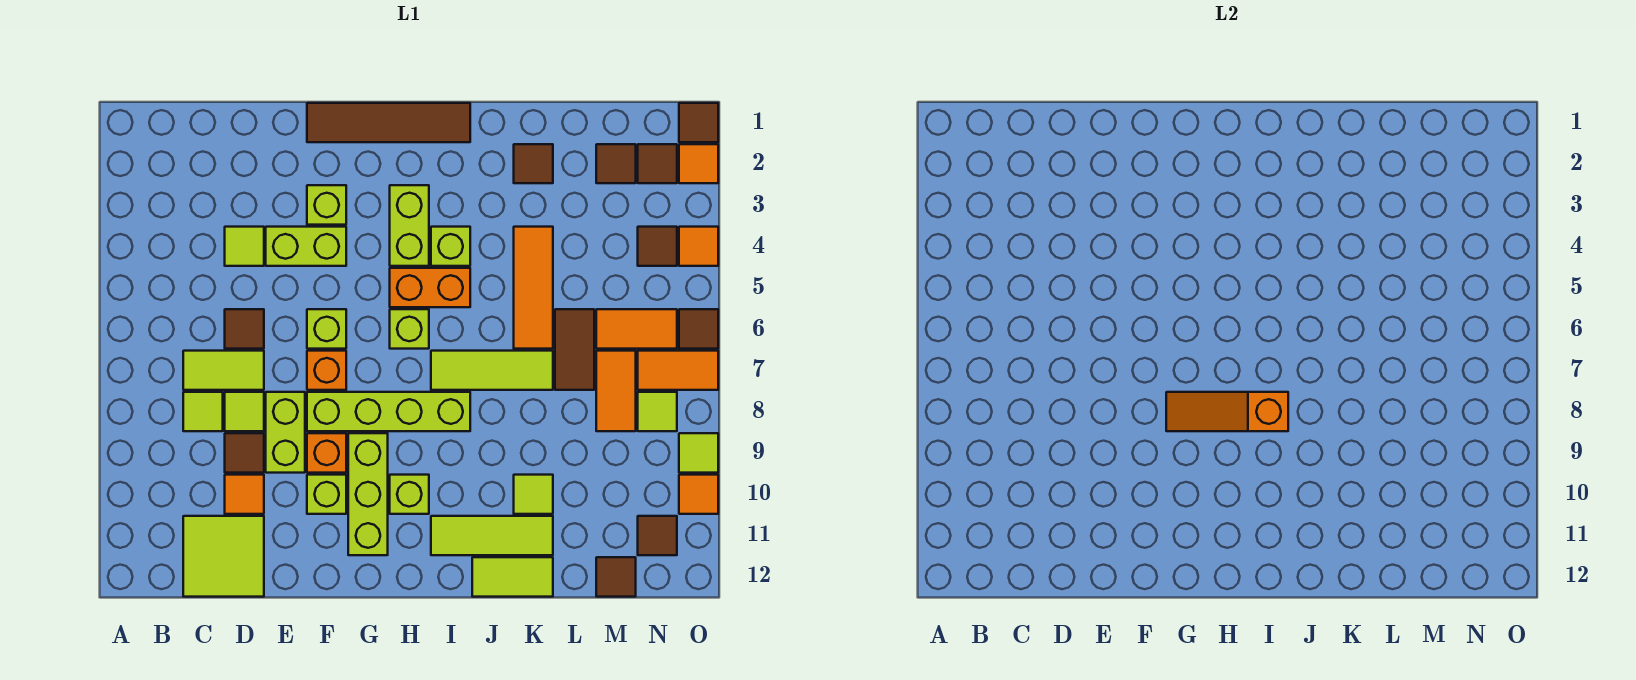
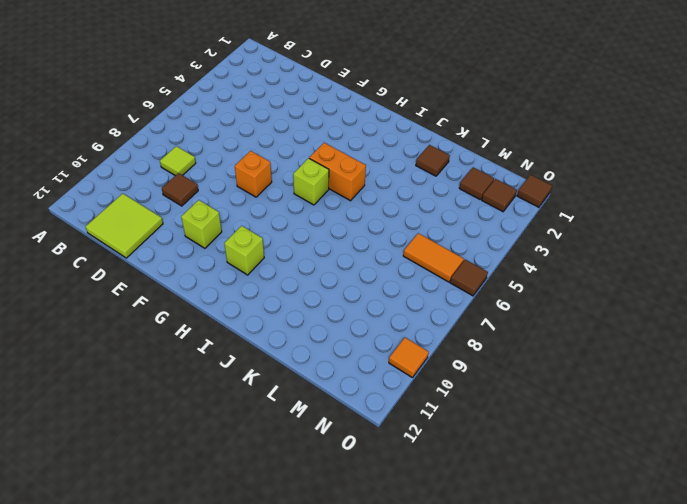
none -> lime 1x2 tile [183,351,264,390]
none -> lime 1x1 tile [225,227,264,266]
none -> brown 1x1 tile [225,309,264,349]
none -> lime 1x1 tile [225,392,264,431]

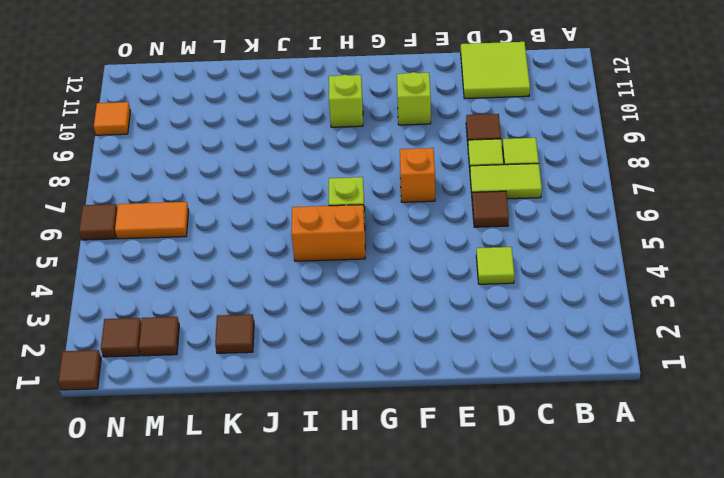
none -> orange 1x1 tile [225,475,264,514]
none -> lime 1x2 brick [266,227,346,266]
none -> lime 1x2 brick [266,392,305,473]
none -> brown 1x4 tile [307,103,470,142]

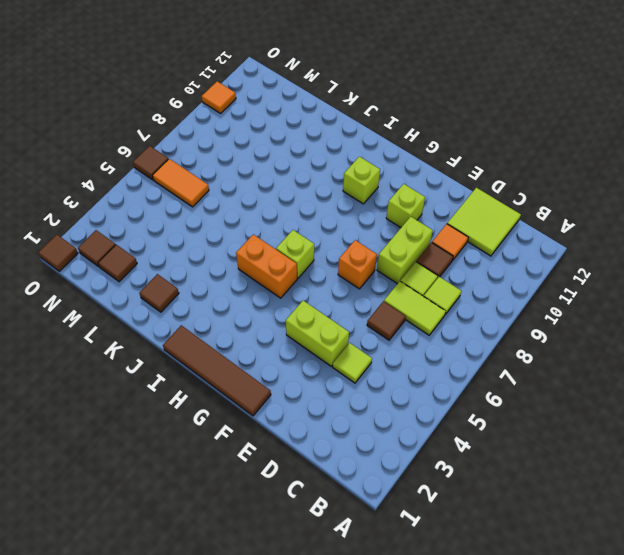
none -> lime 1x1 brick [307,185,346,225]
none -> lime 1x1 brick [307,309,346,349]
none -> lime 1x4 brick [307,392,470,431]
none -> orange 1x1 brick [307,433,346,473]

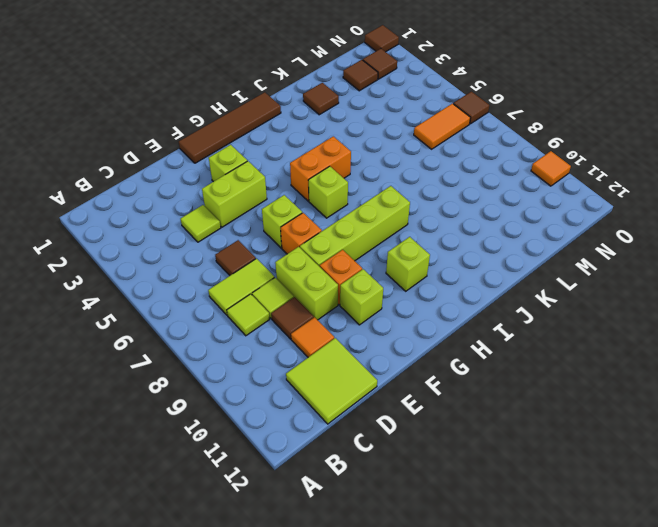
none -> lime 1x3 brick [348,433,388,555]
none -> lime 1x2 brick [390,185,429,266]
none -> lime 1x1 brick [431,227,470,266]
none -> lime 1x3 tile [431,351,553,390]

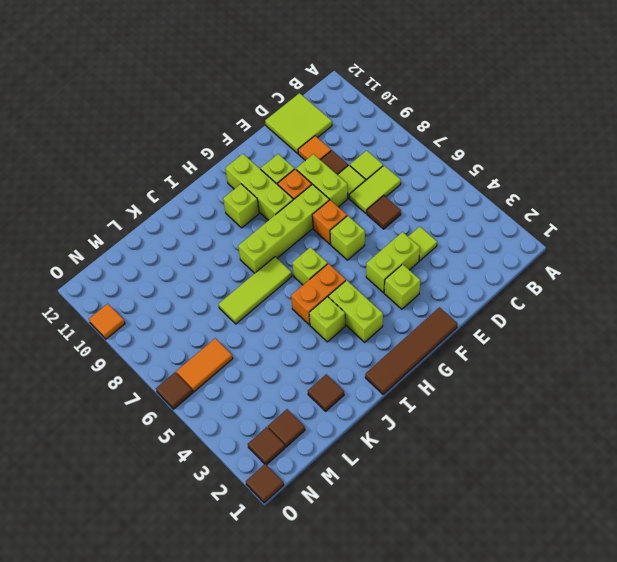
none -> lime 1x3 tile [431,516,553,555]
none -> lime 1x2 tile [472,557,553,597]
none -> orange 1x3 tile [514,227,553,349]
none -> lime 1x1 tile [514,475,553,514]

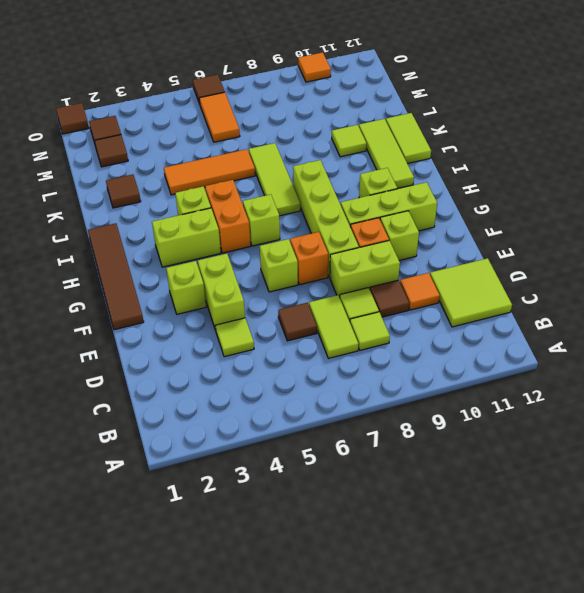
none -> brown 1x2 tile [555,309,594,390]
none -> orange 1x2 tile [596,351,636,431]
none -> brown 1x1 tile [596,557,636,597]
none -> brown 1x1 tile [638,227,677,266]

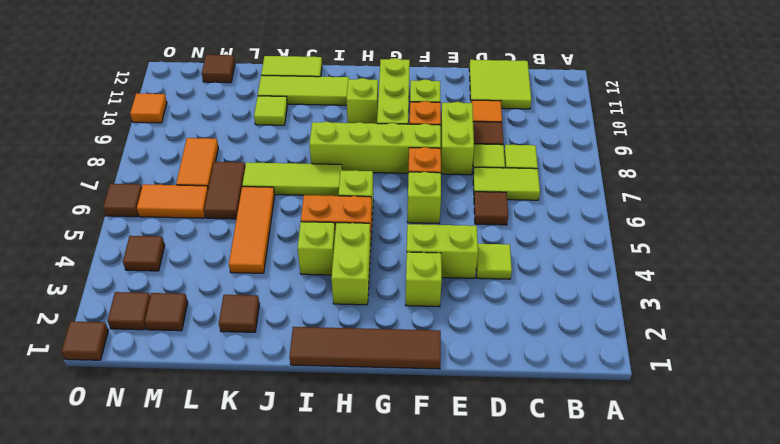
none -> orange 1x2 tile [638,351,718,390]
none -> lime 1x1 tile [638,392,677,431]
none -> brown 1x1 tile [638,516,677,555]
none -> orange 1x1 tile [679,144,718,183]

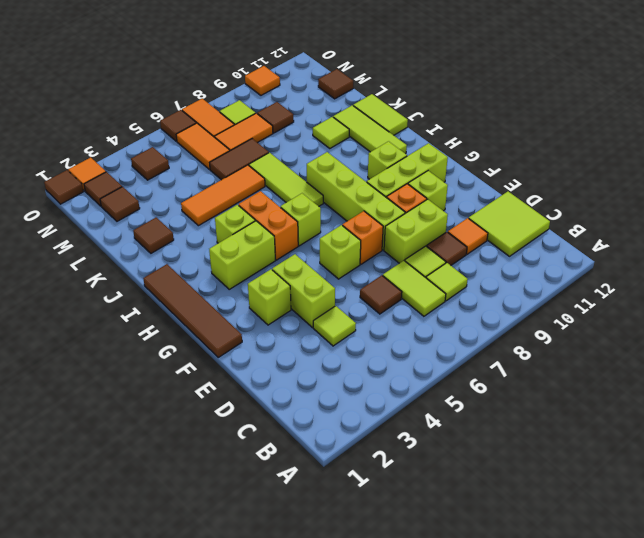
brown 1x1 tile [257,102,294,133] -> brown 1x1 tile moved to [638,516,677,555]
none -> orange 1x1 tile [679,227,718,266]
none -> lime 1x1 tile [679,433,718,473]
none -> orange 1x3 slope [1166,392,1288,431]

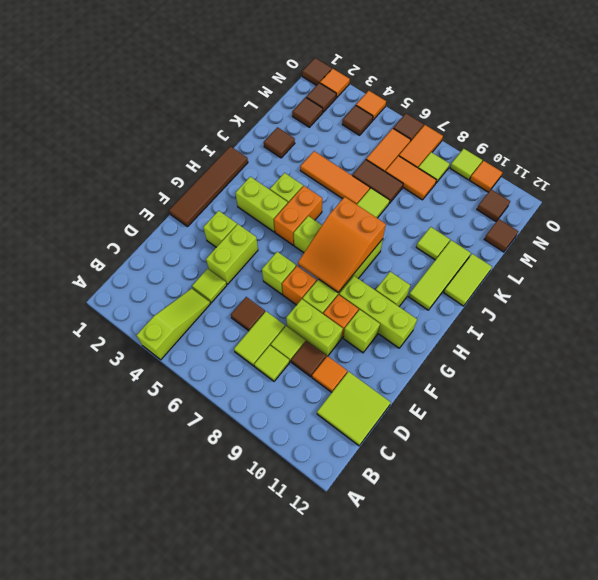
lime 1x3 slope [136,288,210,360] -> none
orange 2x3 slope [298,197,386,292] -> orange 1x3 slope [1166,392,1288,431]

